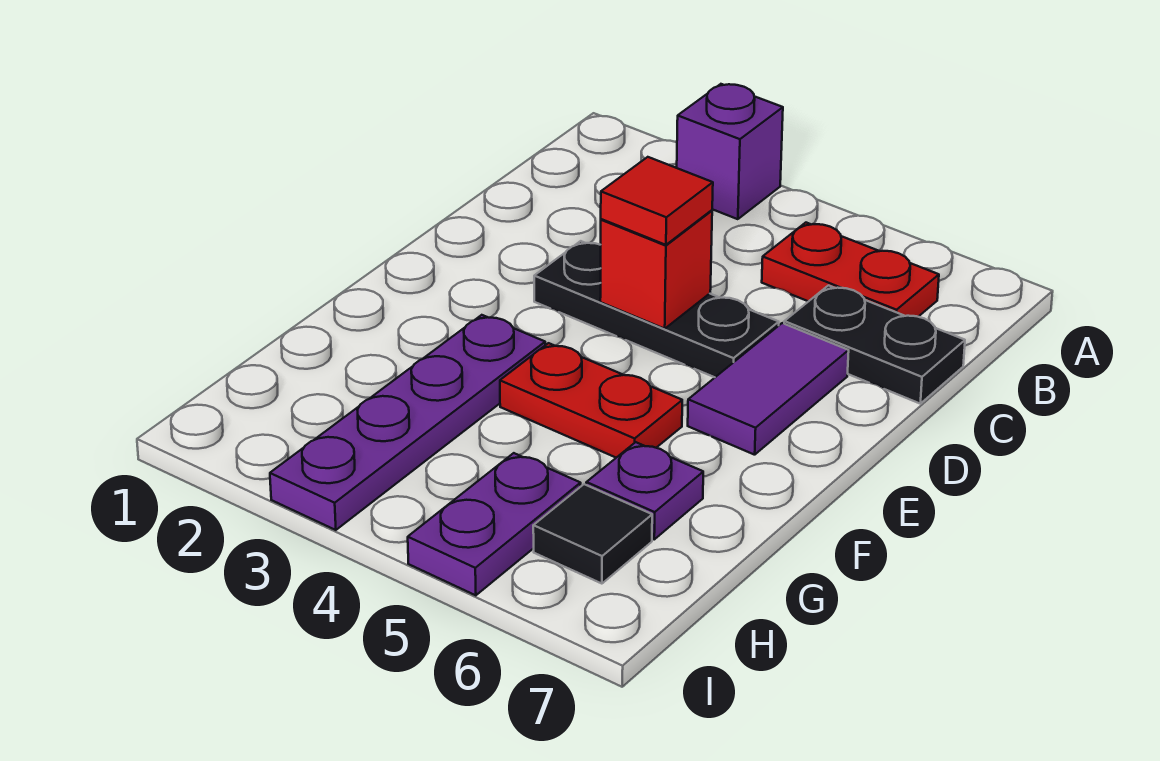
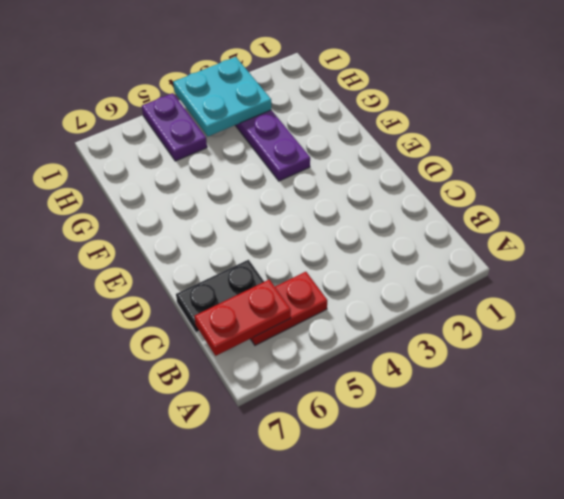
red 1x2 plate [194,280,291,356] -> red 1x2 plate moved to [500,343,682,458]
cyan 2x2 plate [173,57,271,136] -> none
none -> purple 1x1 brick [677,84,783,219]
none -> black 1x3 plate [534,241,779,377]
none -> purple 1x2 tile [688,323,849,455]

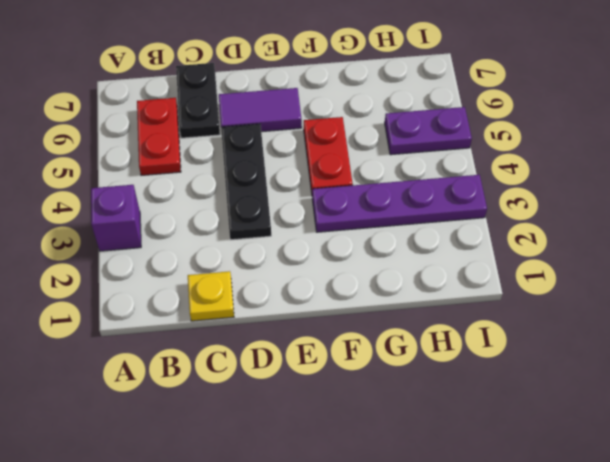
yellow 1x1 plate [188,271,234,321] -> none
none -> purple 1x1 plate [586,442,703,539]
none -> black 1x1 tile [533,484,652,584]
none -> red 1x1 brick [600,210,712,329]

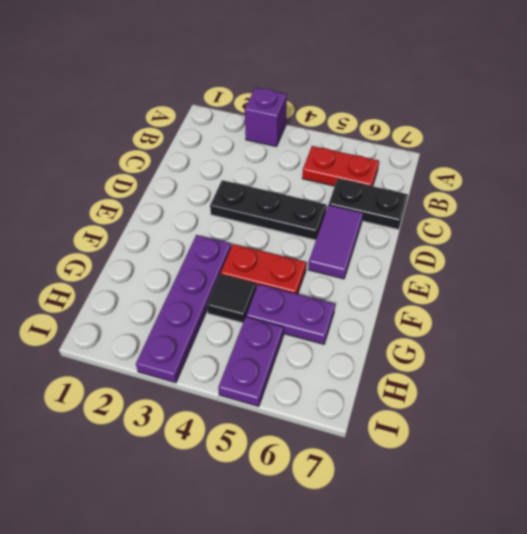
black 1x1 tile [207,274,256,323] -> black 1x1 tile moved to [533,484,652,584]
purple 1x2 plate [246,284,335,344] -> purple 1x1 plate [586,442,703,539]
none -> red 1x1 brick [600,210,712,329]
none -> red 1x1 tile [601,157,713,245]

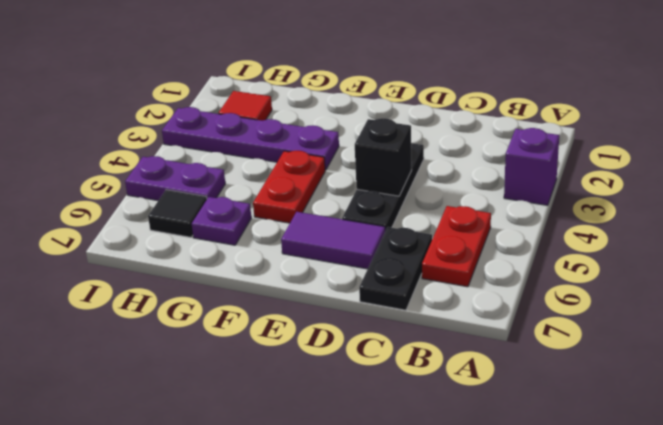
black 1x1 brick [355,118,412,196] -> red 1x1 brick [600,210,712,329]
red 1x1 tile [219,91,272,121] -> red 1x1 tile moved to [601,157,713,245]

